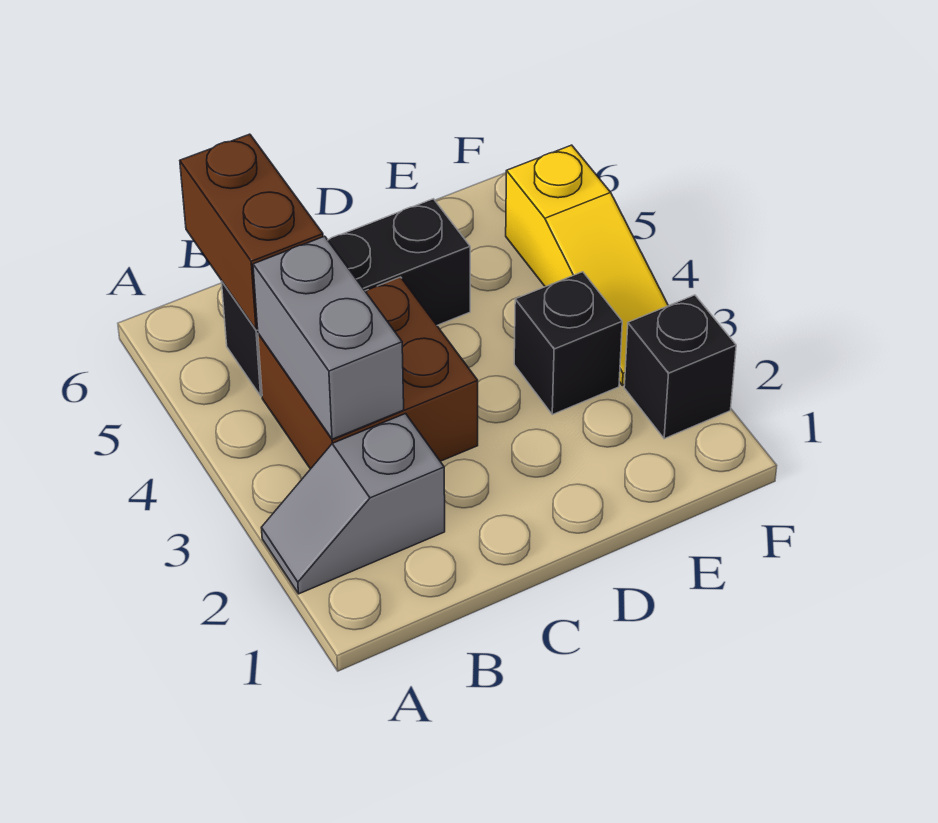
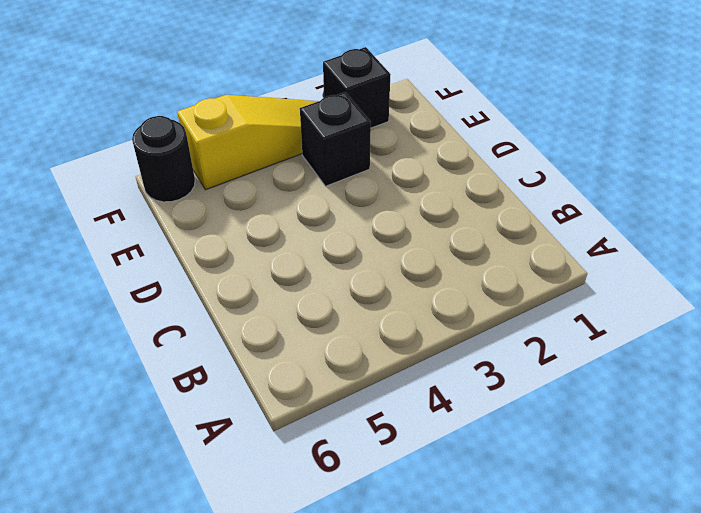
black 1x1 round brick [132,116,195,202] -> none
none -> grey 1x2 slope [261,414,445,594]
none -> brown 2x2 brick [258,277,478,469]

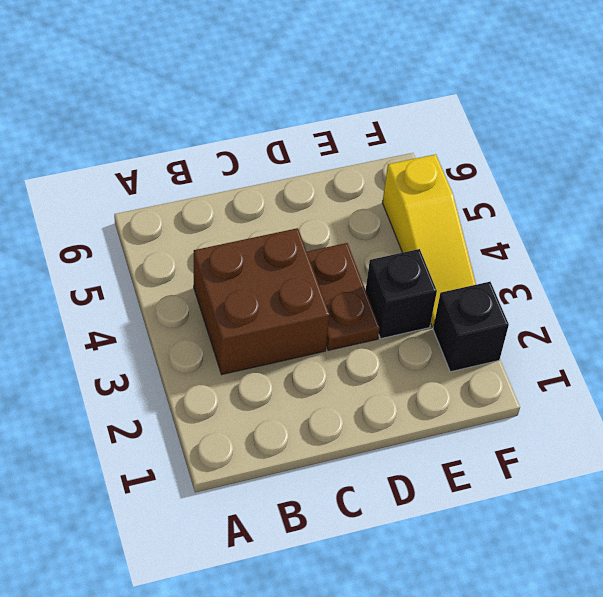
brown 1x2 plate [307,243,380,350] -> none
none -> grey 1x2 slope [261,414,445,594]
none -> black 1x3 brick [222,199,470,396]

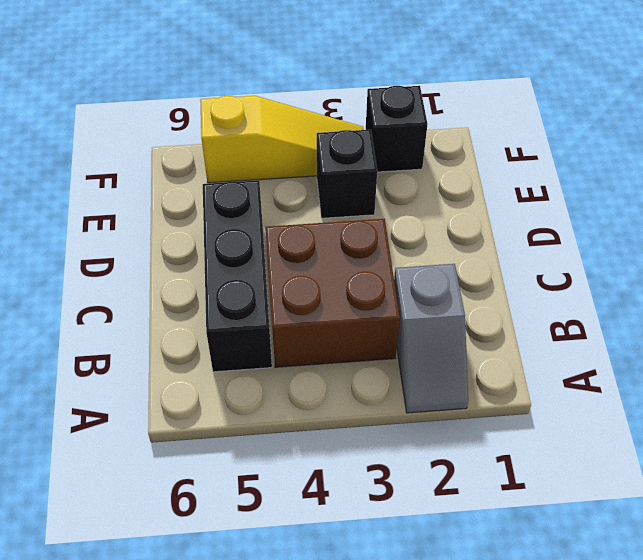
none -> grey 1x2 brick [253,236,404,439]
none -> brown 1x2 brick [180,134,323,330]

